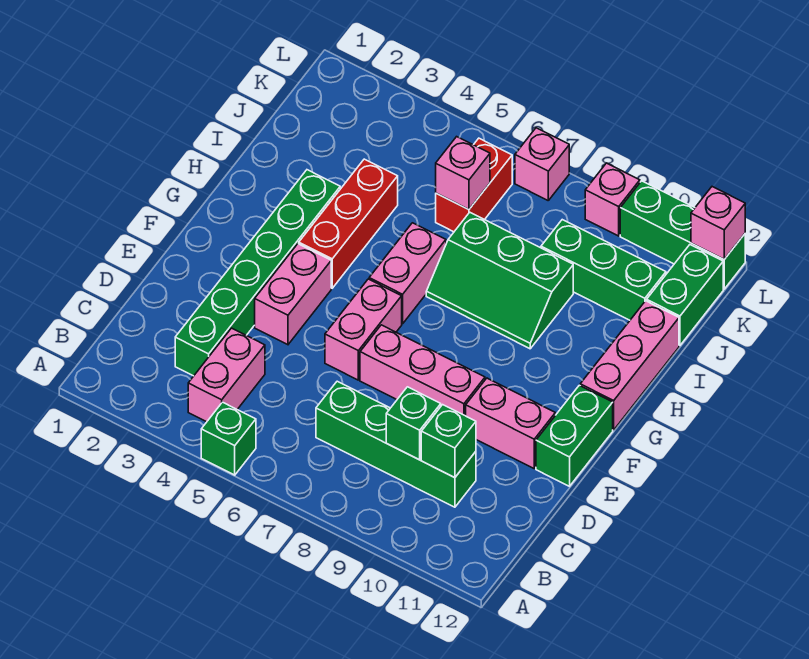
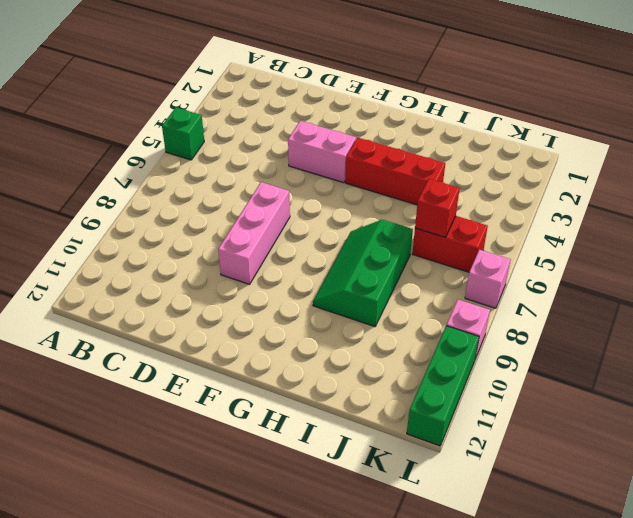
red 1x1 brick [415,179,460,237] -> pink 1x1 brick [436,137,490,210]
none -> pink 1x2 brick [188,328,265,422]
none -> green 1x6 brick [175,170,340,376]
none -> green 1x4 brick [316,381,476,507]

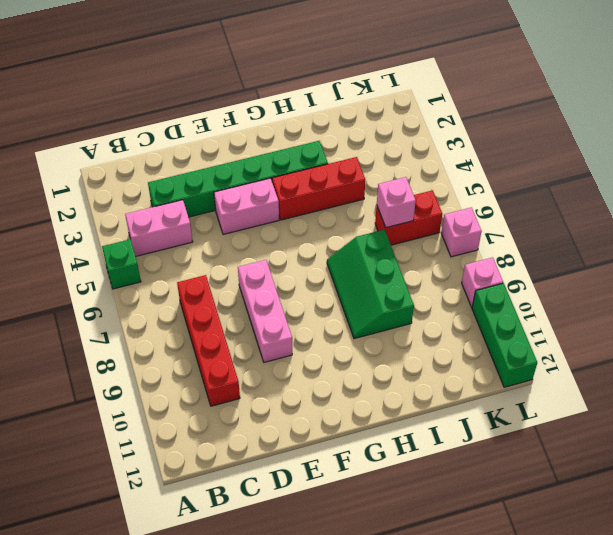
red 1x4 brick [177,275,240,406] -> green 1x4 brick [316,381,476,507]
none -> pink 1x2 brick [325,279,402,380]
none -> pink 1x2 brick [466,378,555,468]
none -> green 1x2 brick [536,385,613,486]

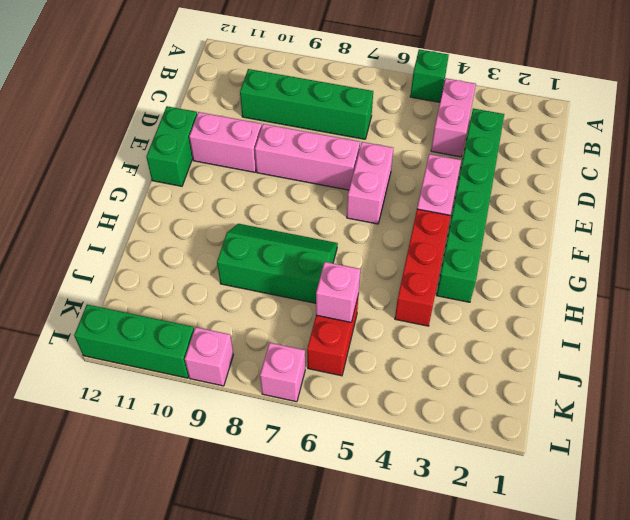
none -> pink 1x2 brick [369,223,446,324]
none -> pink 1x3 brick [580,301,679,430]
none -> green 1x3 brick [541,220,666,320]

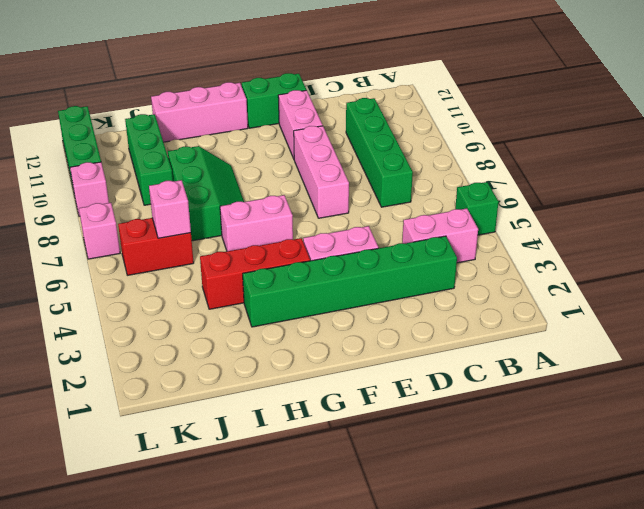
none -> pink 1x2 brick [325,279,402,380]
none -> green 1x2 brick [647,245,723,345]
none -> green 1x1 brick [386,387,441,460]

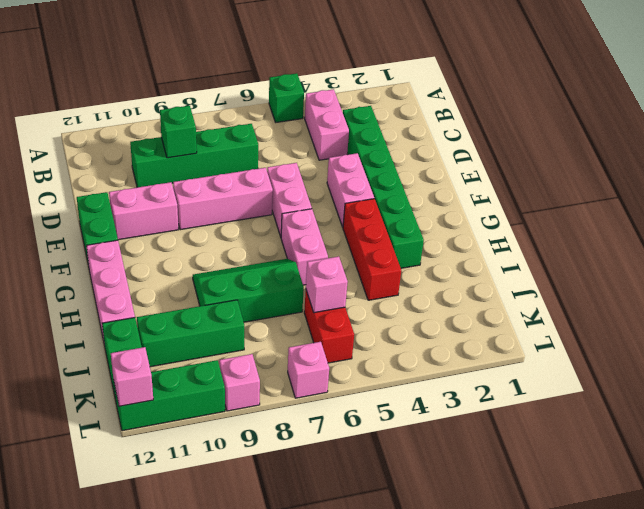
none -> green 1x1 brick [421,405,476,478]

